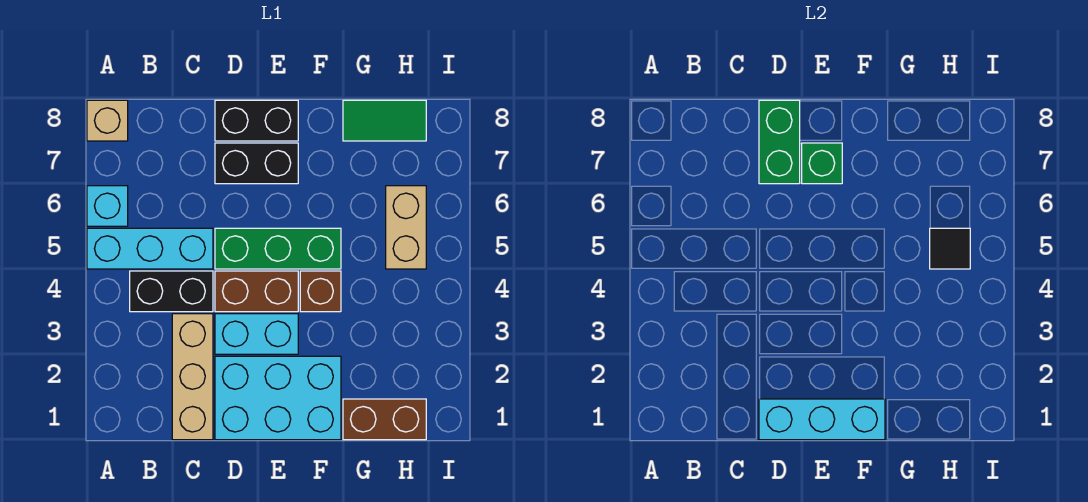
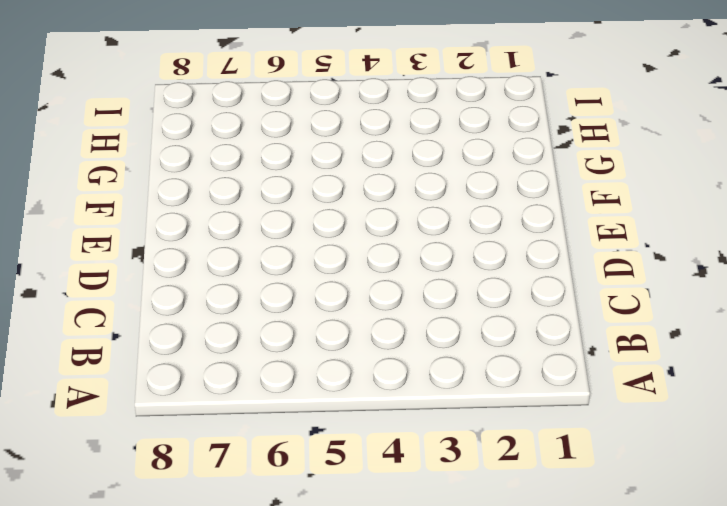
none -> cyan 1x3 brick [87,228,213,269]
none -> cyan 1x1 brick [87,186,128,226]
none -> tan 1x1 brick [87,100,128,141]

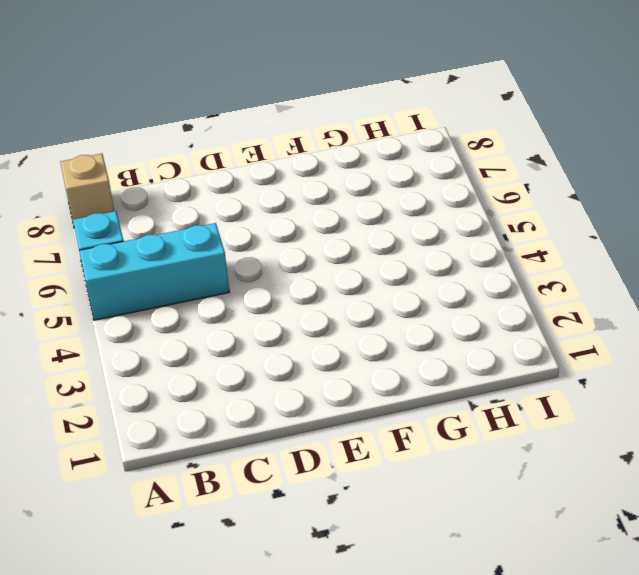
none -> black 1x2 brick [130,271,213,312]
none -> tan 1x3 brick [172,314,213,440]
none -> cyan 2x3 brick [215,356,341,440]

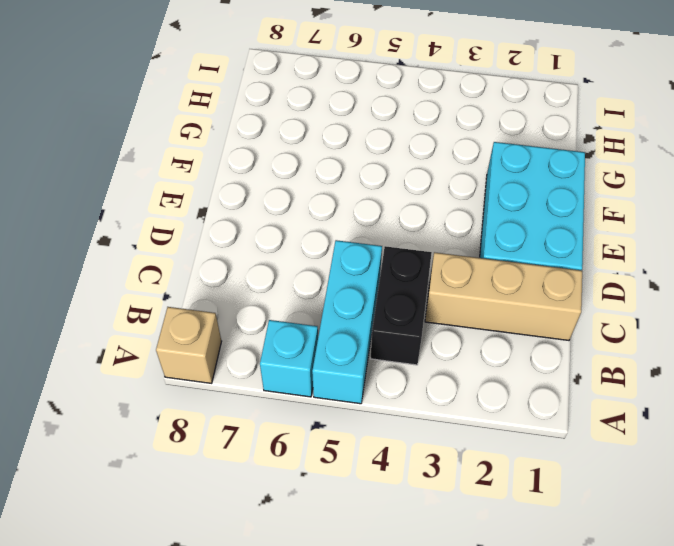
none -> cyan 1x2 brick [215,314,298,354]
none -> brown 1x2 brick [215,271,298,312]
none -> green 1x3 brick [215,228,341,269]

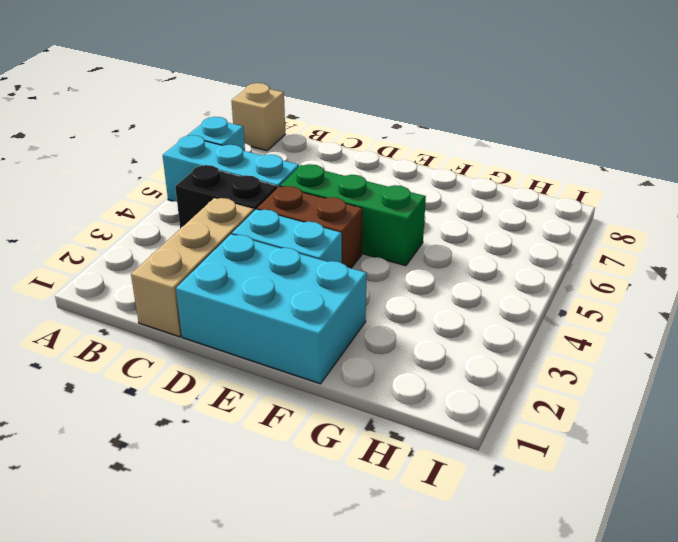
none -> black 1x2 brick [215,143,298,184]
none -> black 1x2 brick [215,100,298,141]
none -> brown 1x1 brick [300,271,341,312]

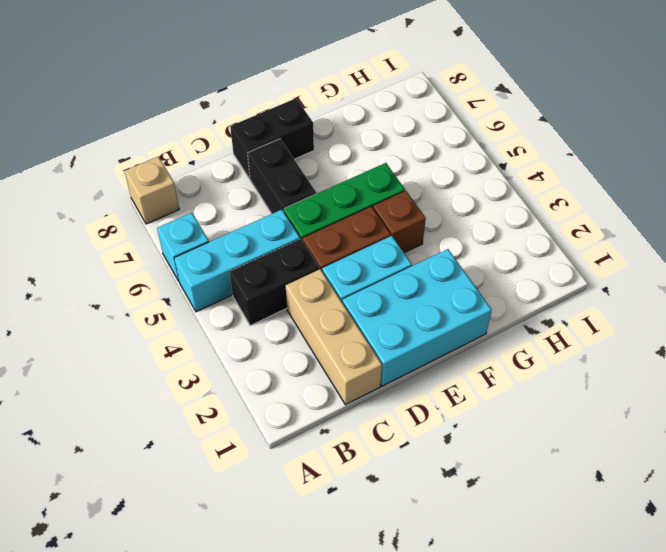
black 1x2 brick [248,139,316,214] -> black 1x2 brick turned to [215,143,298,184]
none -> brown 1x2 brick [343,399,426,440]
none -> green 1x2 tile [343,100,426,141]
none -> tan 1x2 brick [386,186,426,269]

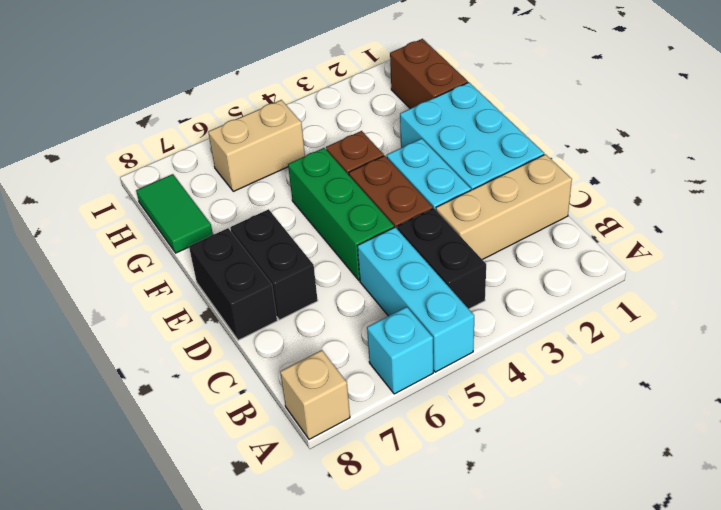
none -> cyan 1x3 brick [759,399,885,440]
none -> green 1x2 brick [759,100,800,184]
none -> green 1x1 brick [802,143,842,184]

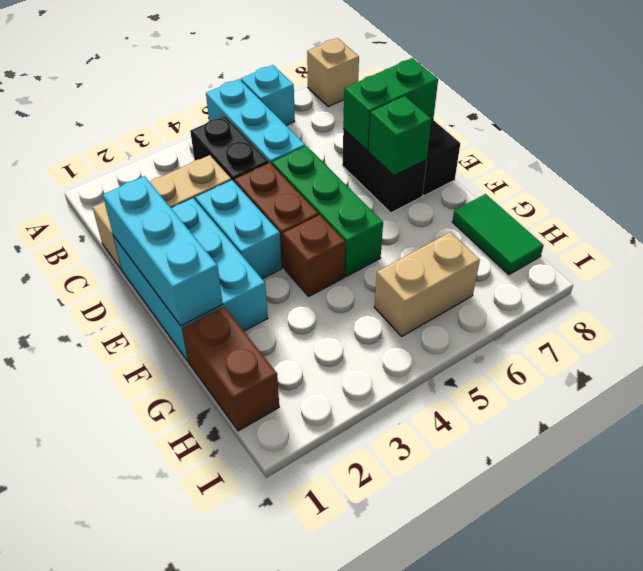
none -> black 1x1 tile [930,228,970,269]

